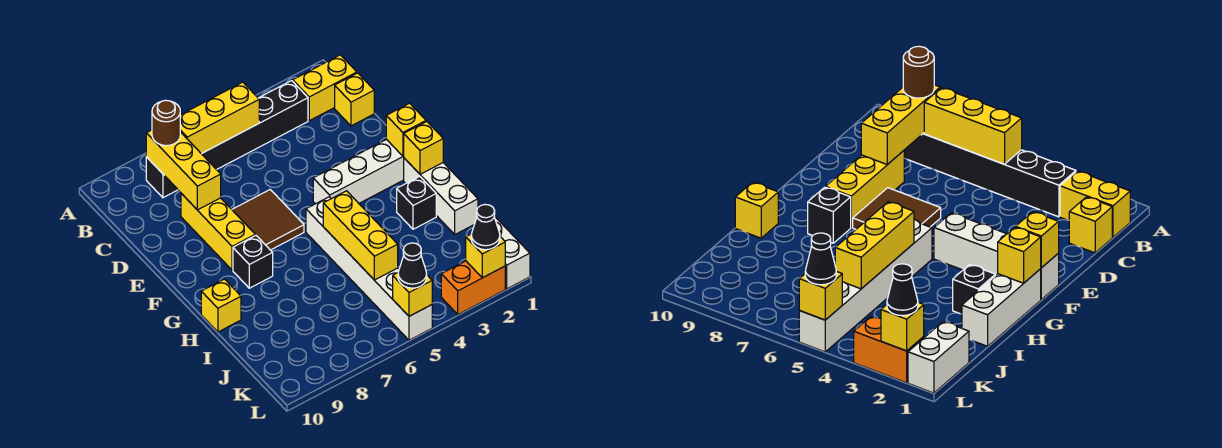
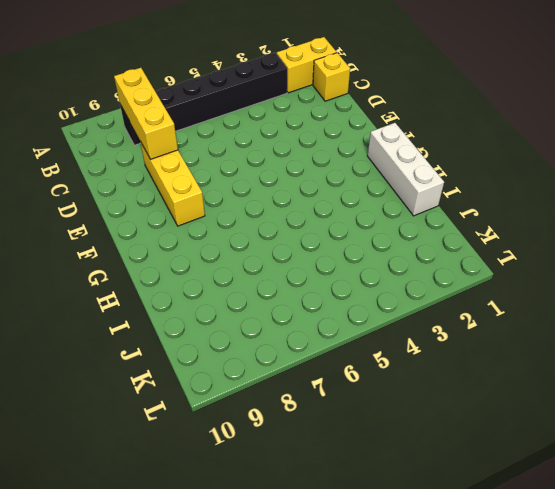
none -> brown 2x2 tile [232,190,304,250]
none -> white 1x4 brick [313,139,404,204]
none -> white 1x6 brick [306,197,432,340]

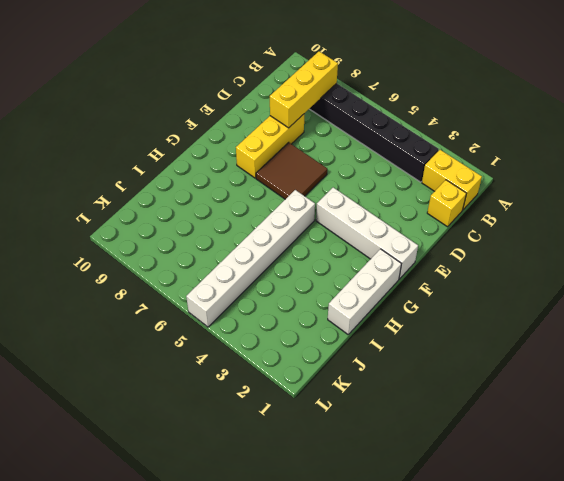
none -> black 1x1 brick [233,235,273,288]
none -> black 1x1 brick [397,176,436,229]
none -> yellow 1x1 brick [201,279,241,332]

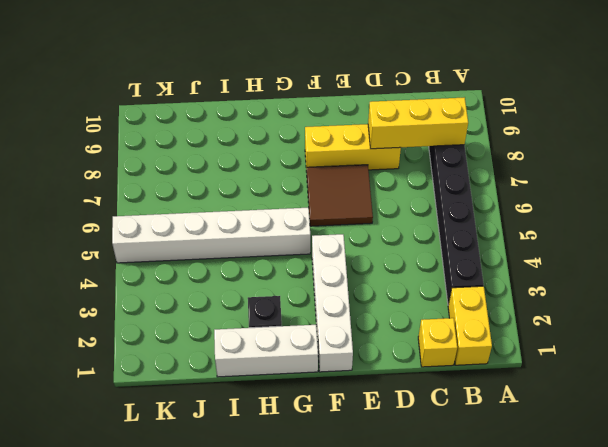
none -> black 1x1 brick [233,235,273,288]
none -> yellow 1x1 brick [201,279,241,332]
none -> white 1x2 brick [495,218,530,289]

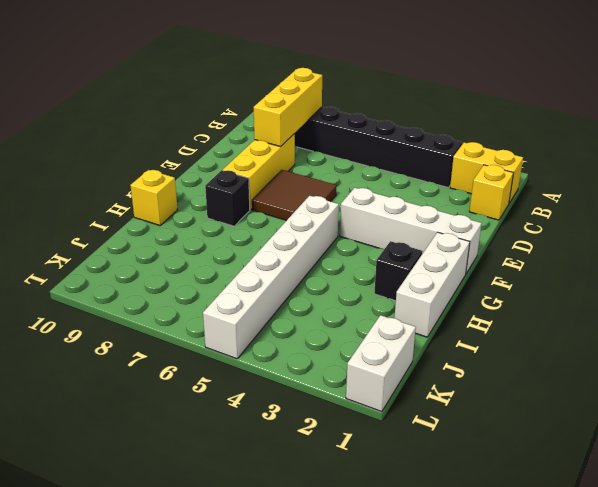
none -> orange 1x2 brick [441,261,505,314]
none -> yellow 1x3 brick [180,82,259,154]
none -> yellow 1x1 brick [386,103,426,156]

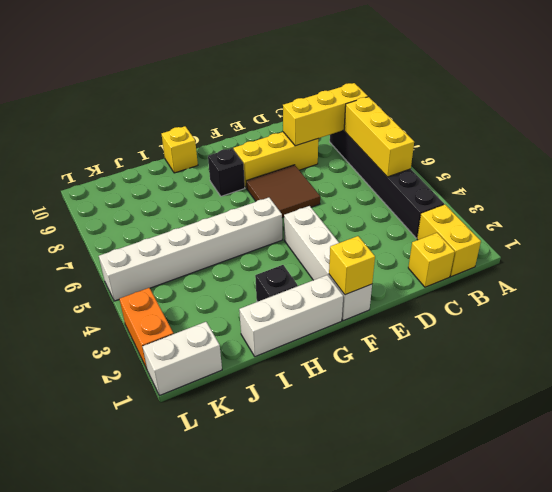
none -> yellow 1x1 brick [404,121,443,174]
none -> yellow 1x3 brick [323,191,398,280]
none -> yellow 1x1 brick [466,234,505,278]

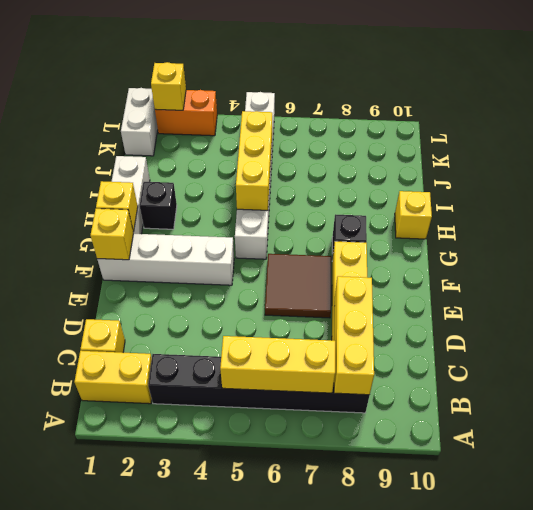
none -> yellow 1x1 brick [393,273,432,316]
none -> brown 1x1 round brick [152,100,180,146]
none -> black 1x1 cone [471,205,500,250]

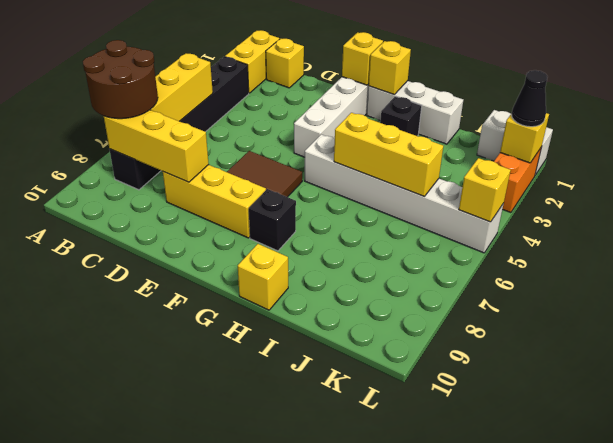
brown 2x2 round brick [83,40,158,119] -> brown 1x1 round brick [152,100,180,146]
none -> black 1x1 cone [398,243,427,288]

